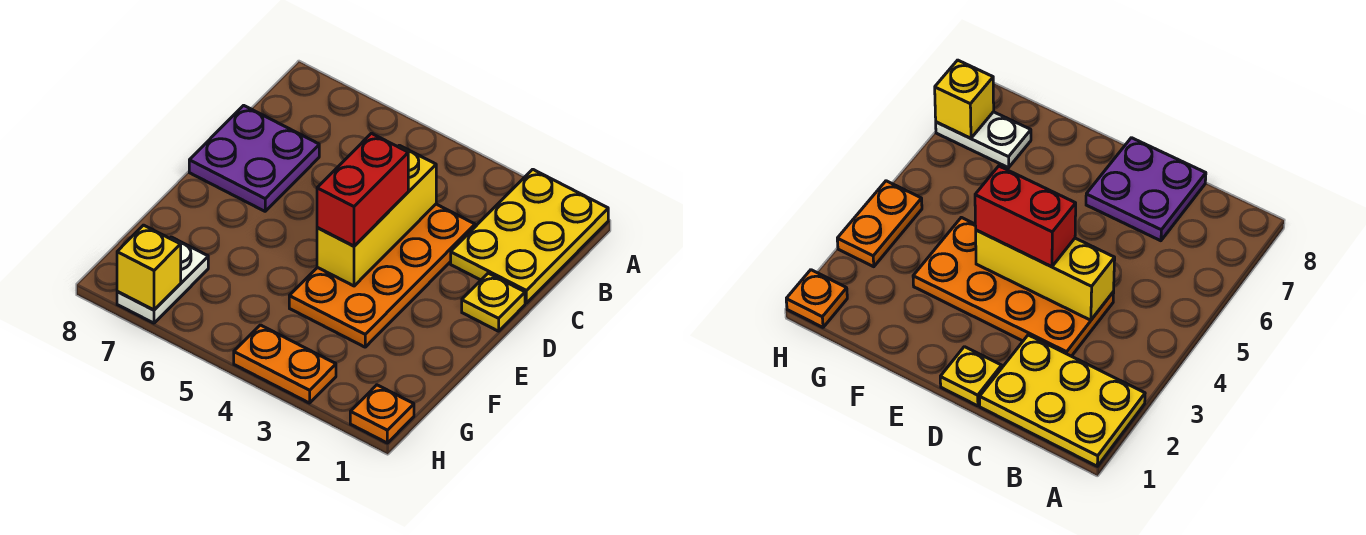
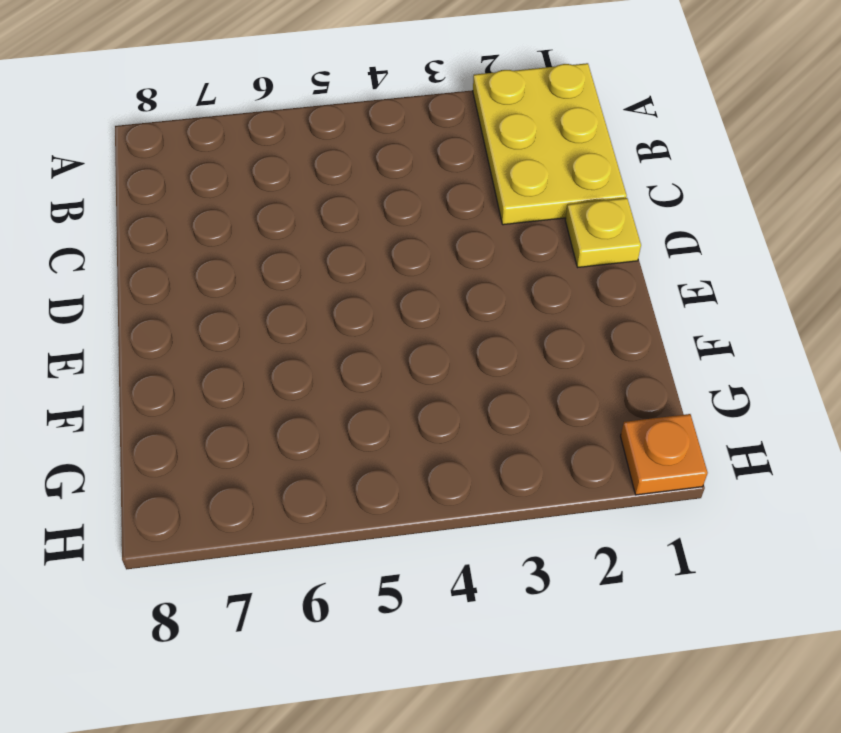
none -> orange 2x4 plate [289,204,475,347]
none -> purple 2x2 plate [189,105,319,211]

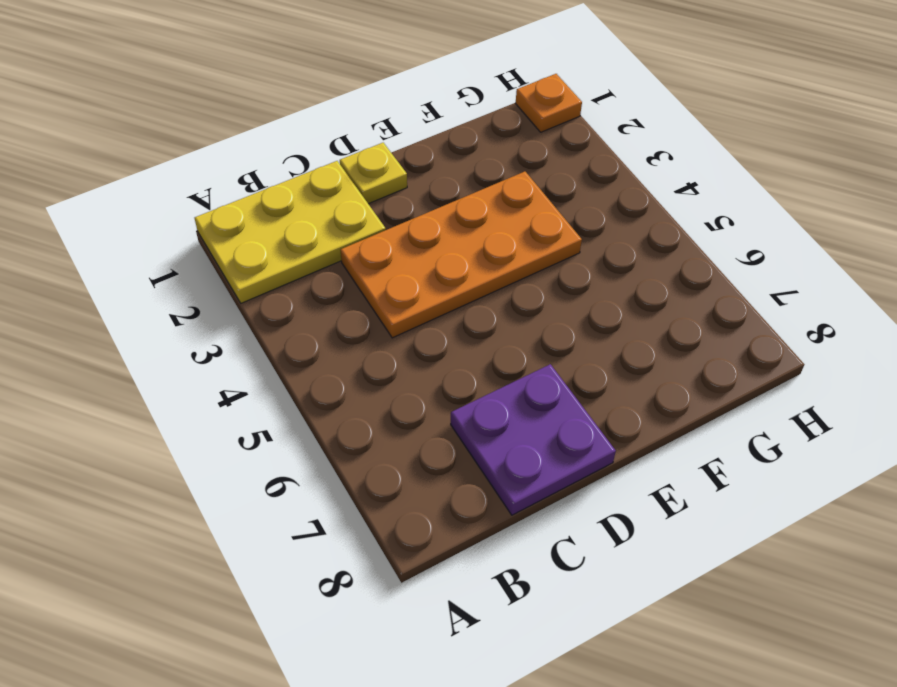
none -> white 1x2 plate [117,237,208,323]
none -> orange 1x2 plate [234,325,336,403]

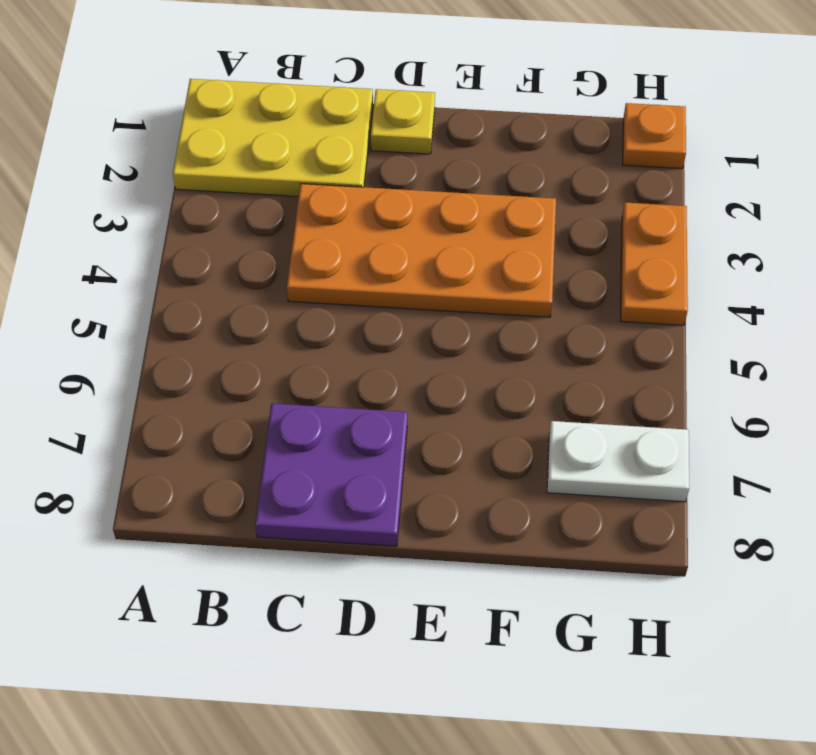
none -> yellow 1x3 brick [317,145,436,286]
none -> yellow 1x1 brick [117,225,181,310]

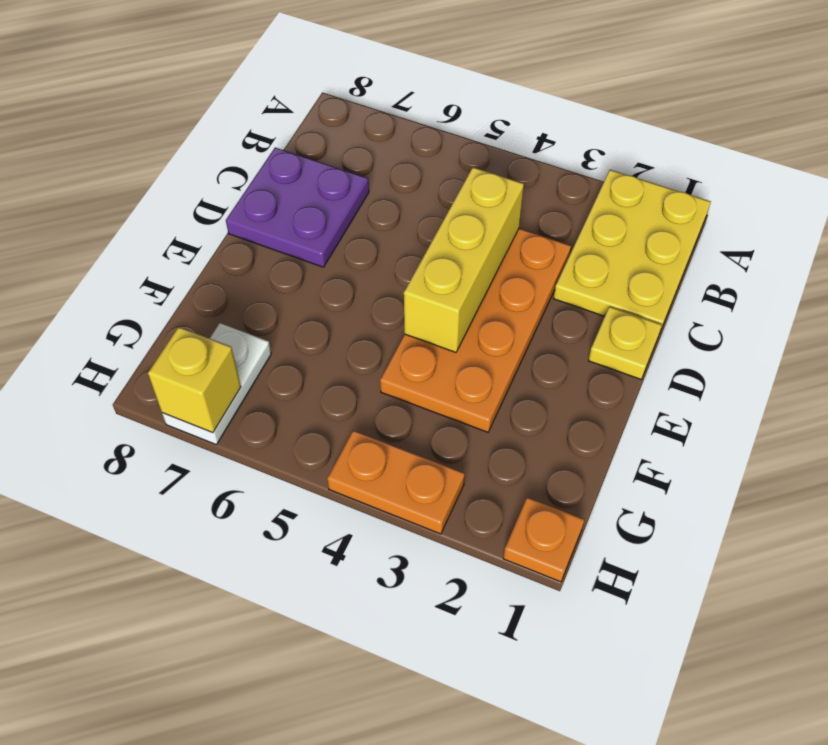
none -> red 1x2 brick [317,133,408,246]

